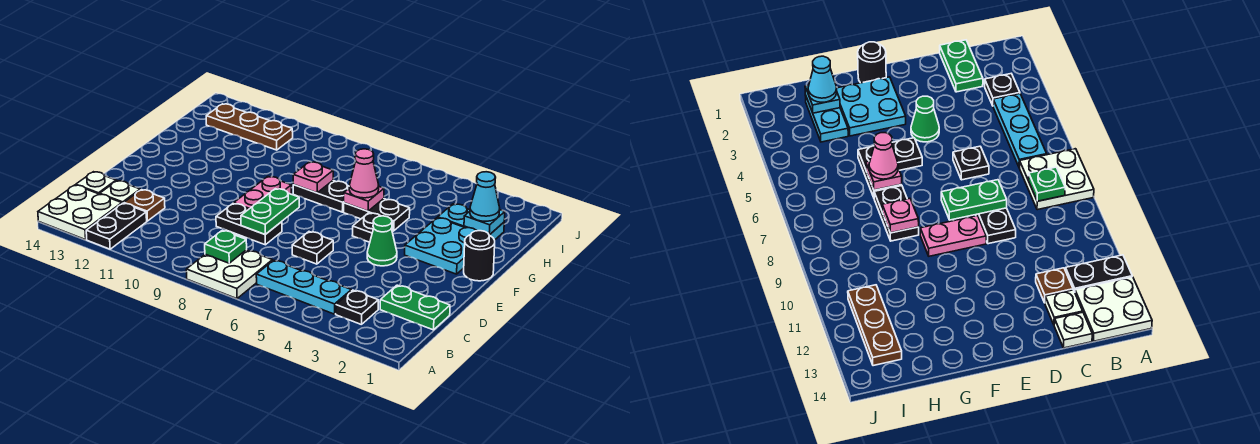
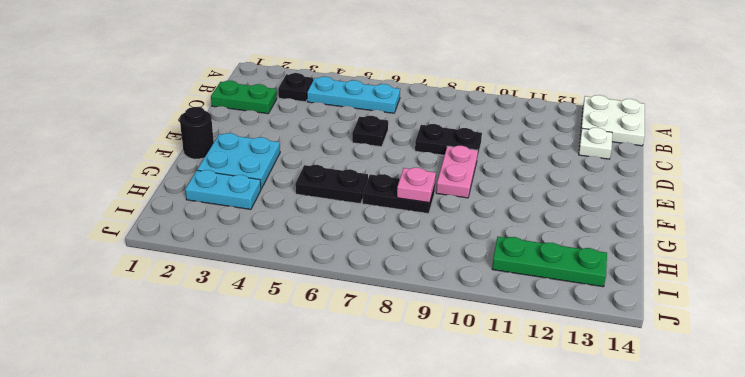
green 1x3 plate [492,237,607,287] -> brown 1x3 plate [206,104,293,150]
none -> white 2x2 plate [186,250,272,299]
none -> black 1x2 plate [86,203,147,249]
none -> brown 1x1 plate [124,190,165,221]

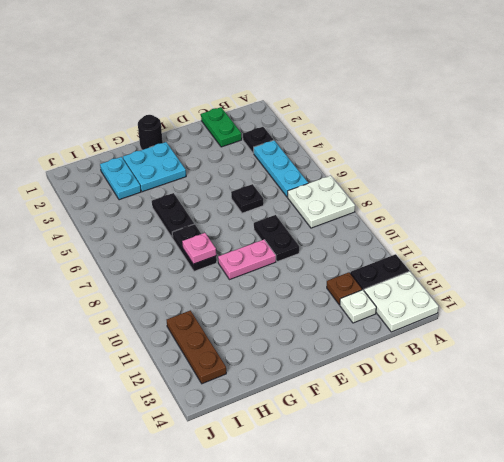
none -> white 1x1 plate [76,172,116,194]
none -> green 1x1 cone [367,216,397,266]
none -> black 1x1 plate [352,213,393,242]

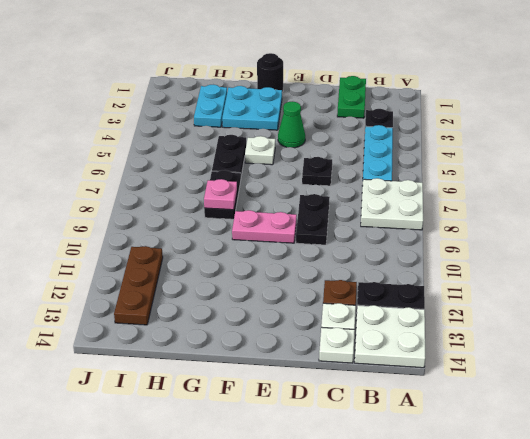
white 1x1 plate [245,136,275,165] -> black 1x1 plate [352,213,393,242]
none -> green 1x1 plate [205,230,247,263]
none -> green 1x2 plate [241,189,299,234]
none -> pink 1x1 plate [344,187,384,211]

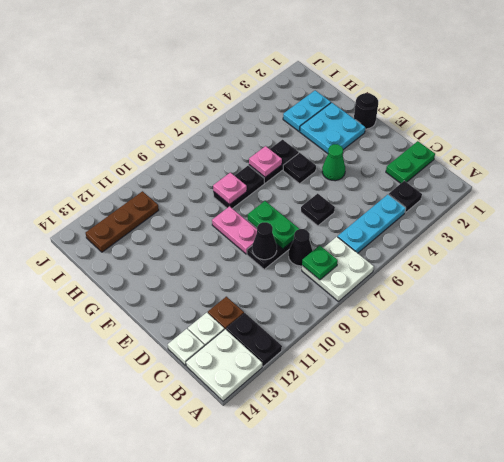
black 1x1 cone [289,229,313,266] -> none
black 1x1 cone [252,222,277,260] -> none
none -> cyan 1x1 plate [464,210,505,235]
none -> pink 1x1 cone [349,149,379,198]
none -> cyan 1x1 cone [470,172,500,221]

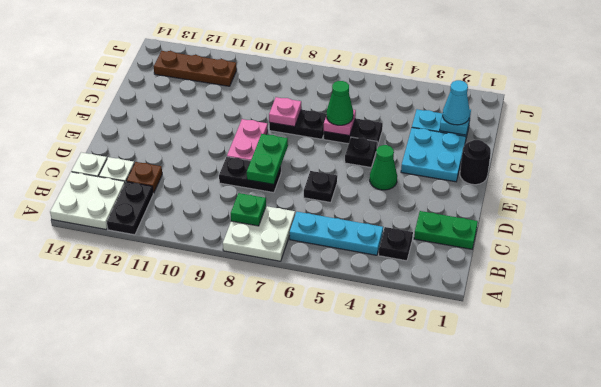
green 1x1 cone [327,81,353,125] -> pink 1x1 cone [349,149,379,198]

